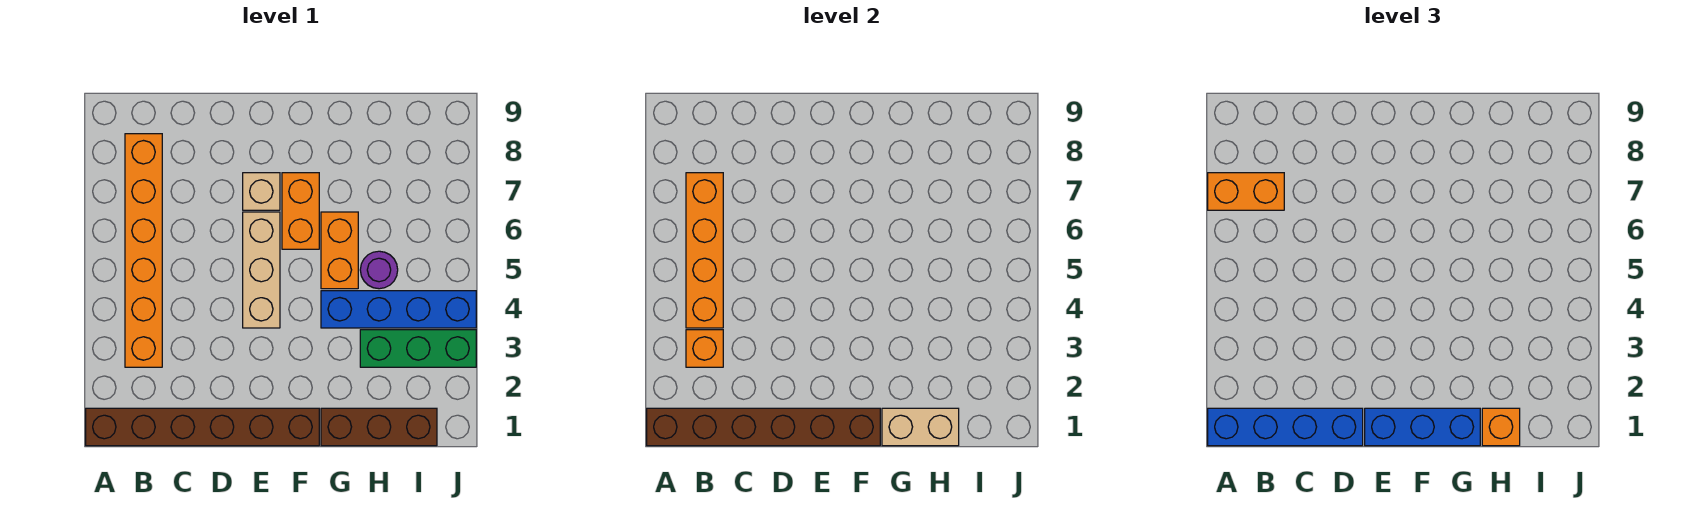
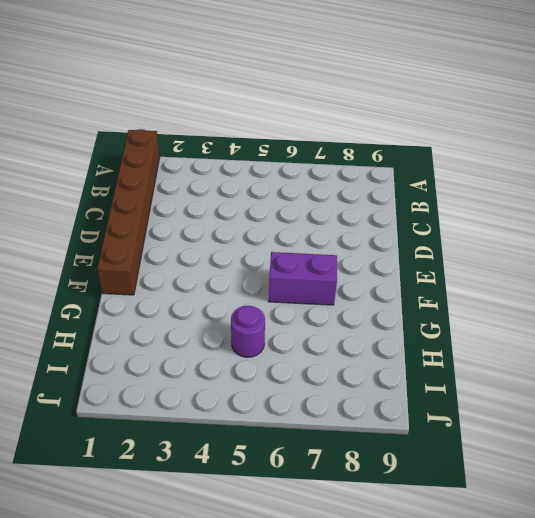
purple 1x2 brick [269,252,337,305] -> orange 1x2 brick [282,173,319,249]
none -> orange 1x6 brick [125,134,162,367]
none -> tan 1x3 brick [243,212,280,328]
none -> tan 1x1 brick [243,173,280,210]

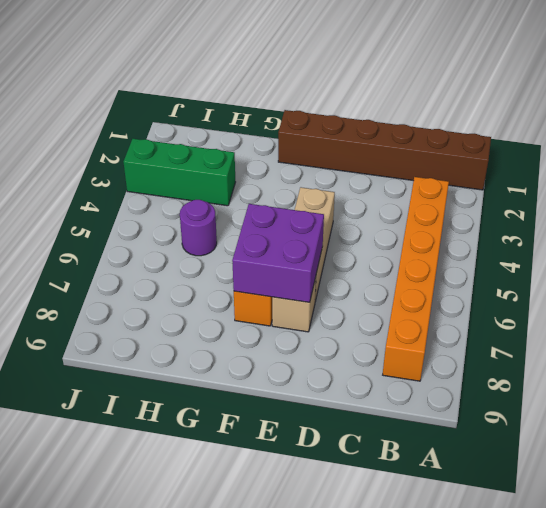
purple 2x2 brick [232,204,324,302] -> none
none -> brown 1x3 brick [321,408,437,446]
none -> blue 1x4 brick [321,291,476,328]
none -> orange 1x2 brick [321,212,358,289]

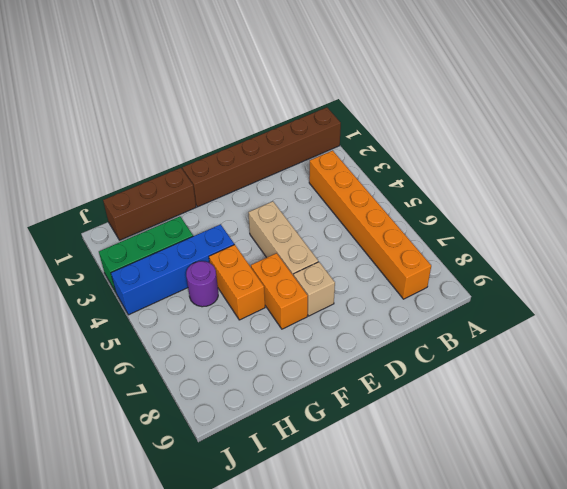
none -> brown 1x6 brick [647,408,880,446]
none -> orange 1x1 brick [686,330,723,367]
none -> orange 1x4 brick [686,173,723,328]

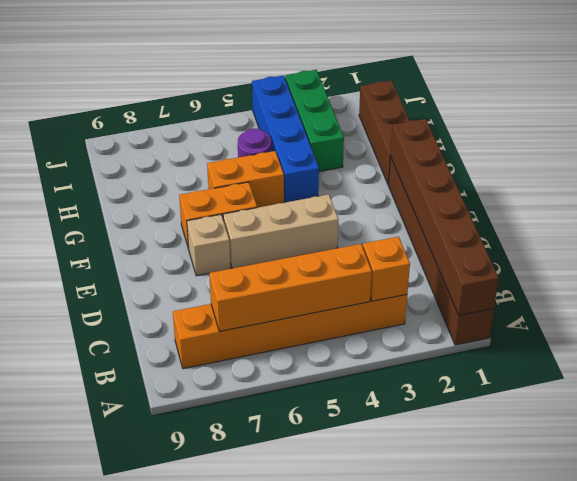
none -> tan 1x2 brick [882,408,959,446]
none -> blue 1x4 brick [1208,408,1363,446]
none -> orange 1x2 brick [1208,173,1284,210]

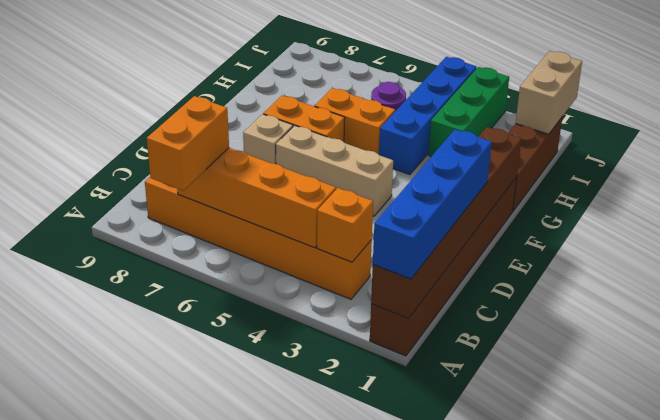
tan 1x2 brick [516,51,582,134] -> tan 1x2 brick moved to [882,408,959,446]
none -> blue 1x3 brick [1365,408,1480,446]
none -> orange 1x1 brick [1482,408,1520,446]

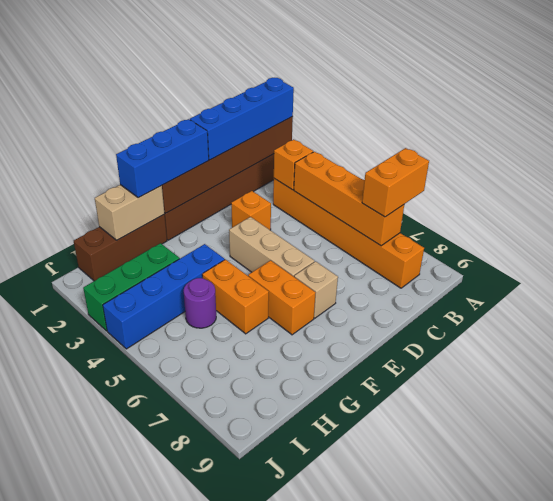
orange 1x1 brick [231,191,271,230] -> orange 1x1 brick moved to [1482,408,1520,446]

